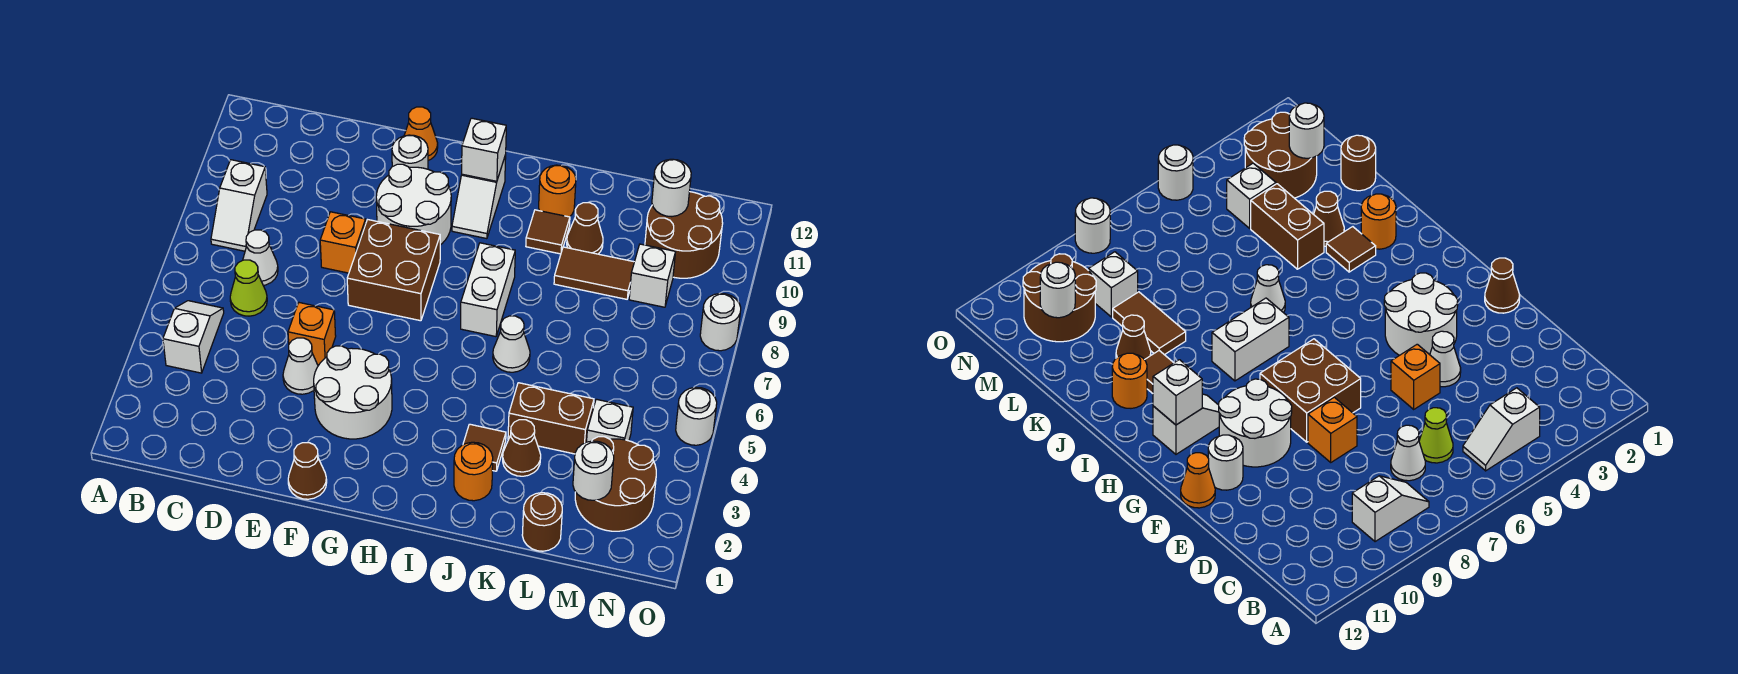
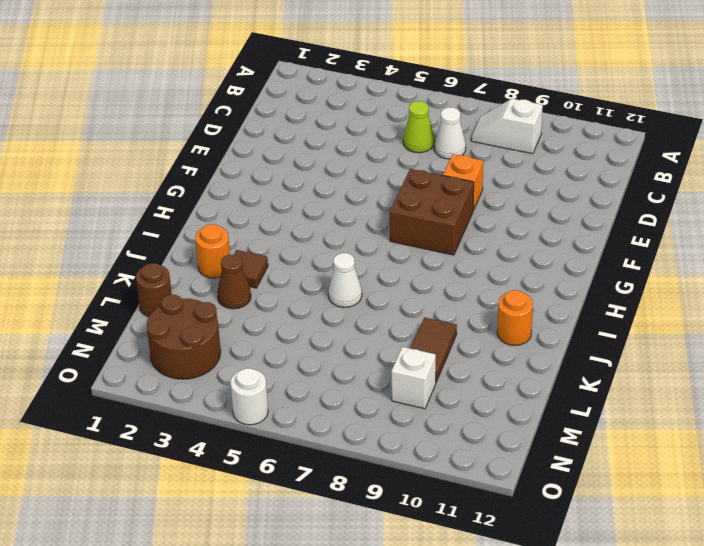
none -> white 1x2 slope [163,301,224,373]
none -> white 1x1 cone [283,338,318,394]
none -> orange 1x1 brick [288,303,336,365]
none -> brown 1x1 cone [288,443,327,499]

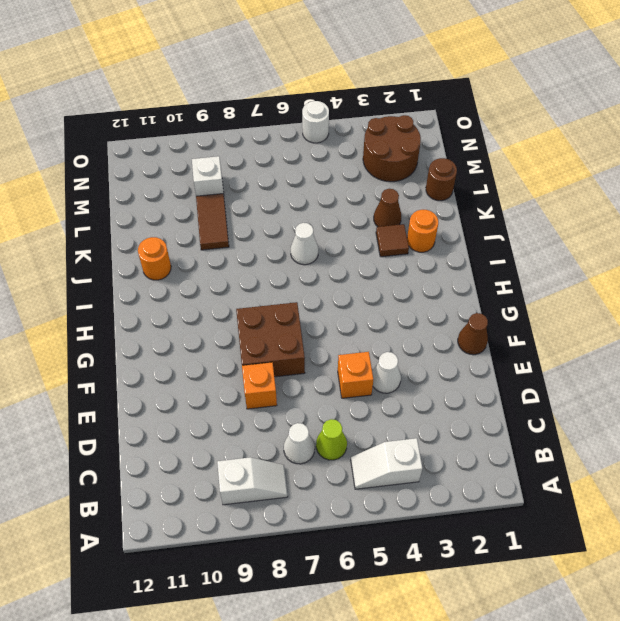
none -> white 2x2 round brick [314,346,392,439]
none -> white 2x2 round brick [376,164,451,245]
none -> white 1x1 round brick [392,135,428,169]
none -> orange 1x1 cone [404,107,438,161]

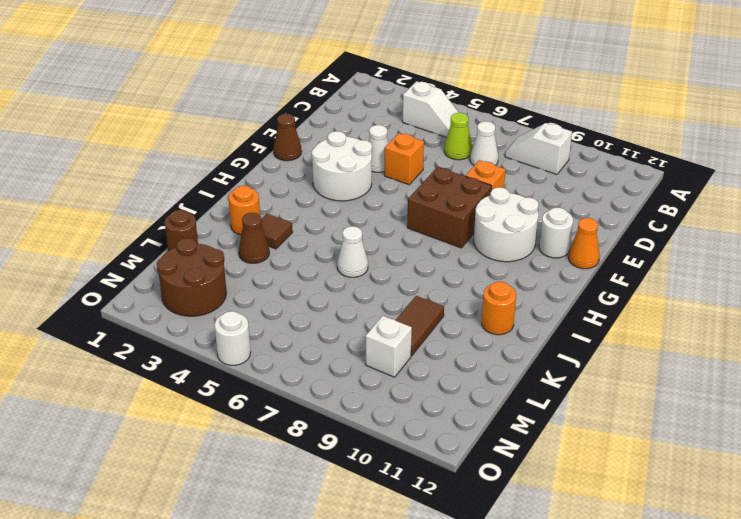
none -> white 1x2 slope [452,155,506,239]
none -> white 1x2 brick [461,243,515,337]
none -> brown 1x1 tile [526,210,570,254]
none -> brown 1x2 brick [508,383,594,454]

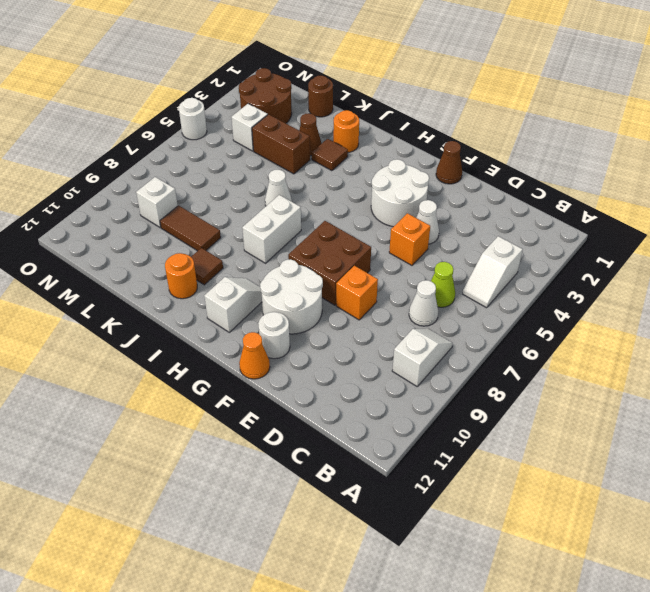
none -> brown 1x1 cone [567,203,603,254]
none -> brown 2x2 round brick [645,192,723,278]
none -> white 1x1 round brick [700,293,741,351]
none -> white 1x1 brick [462,118,506,181]

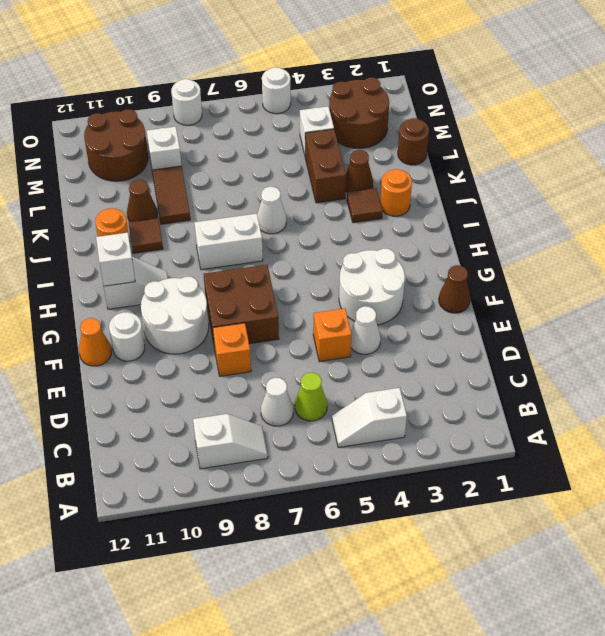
none -> white 1x1 round brick [573,441,614,500]
none -> white 1x1 round brick [652,159,691,217]

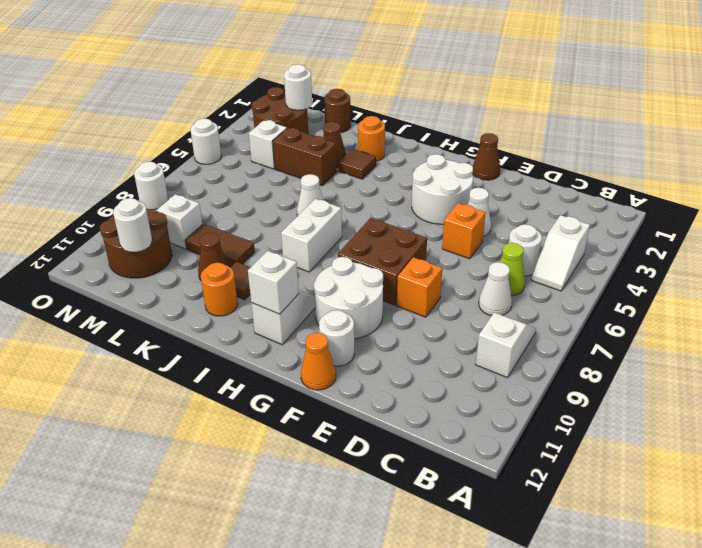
white 1x1 round brick [509,224,542,276] -> none

